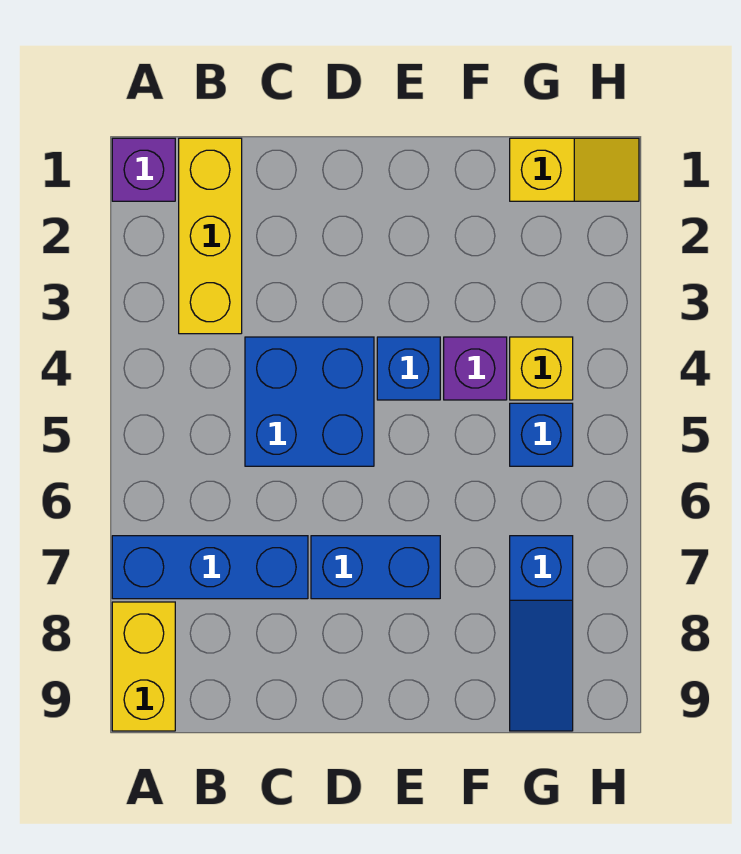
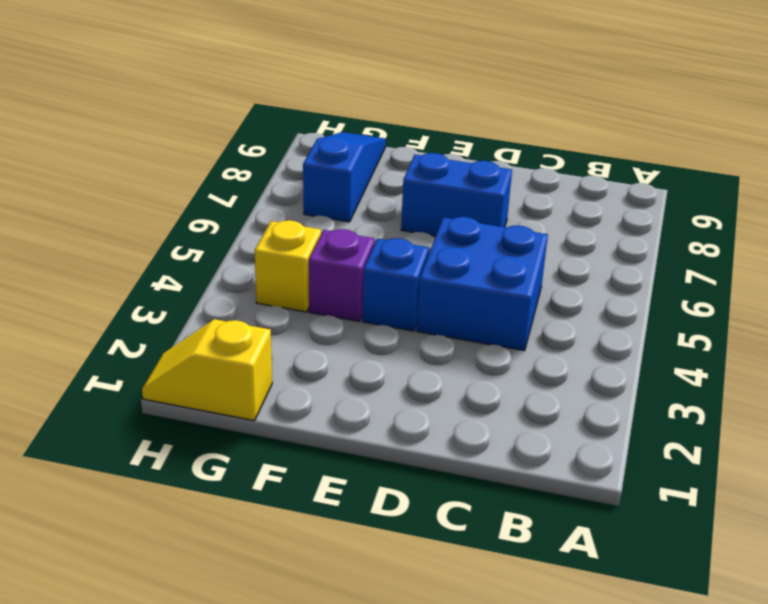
none -> purple 1x1 brick [112,138,175,201]
none -> blue 1x3 brick [112,536,308,599]
none -> yellow 1x2 brick [112,602,175,731]

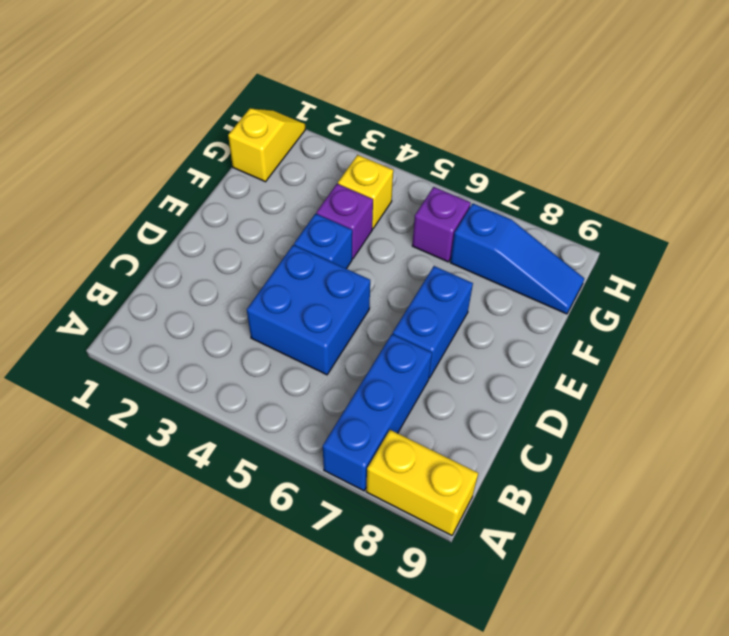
purple 1x1 brick [412,187,471,262] -> purple 1x1 brick moved to [112,138,175,201]
none -> yellow 1x3 brick [179,138,242,334]
none -> blue 1x1 brick [510,403,573,466]

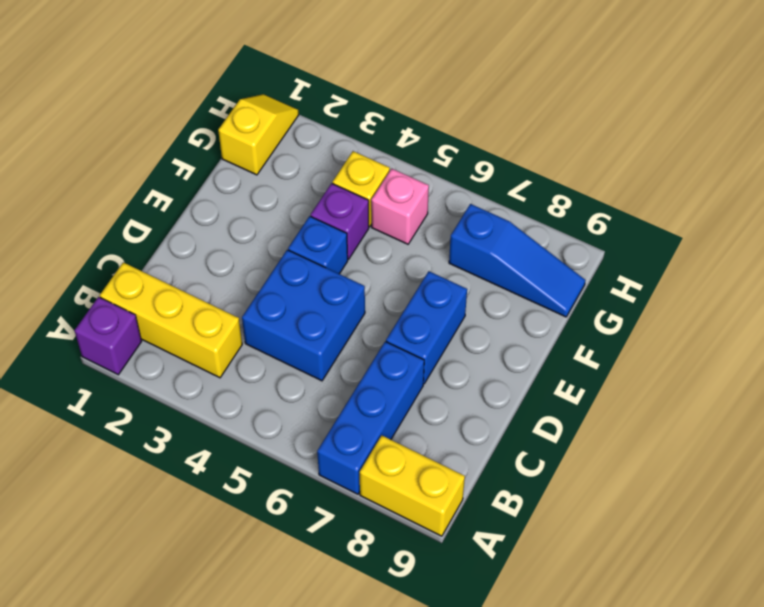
pink 1x1 brick [371,169,429,244] -> blue 1x1 brick [510,403,573,466]

